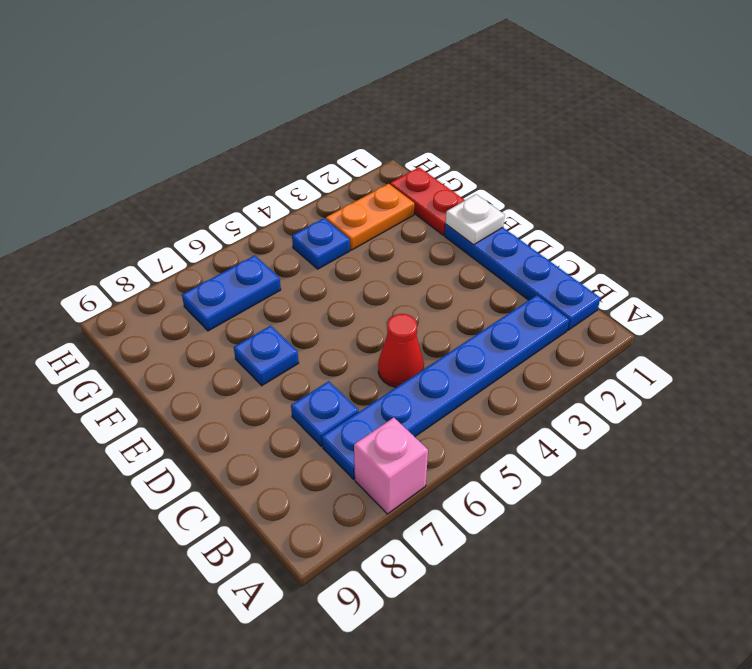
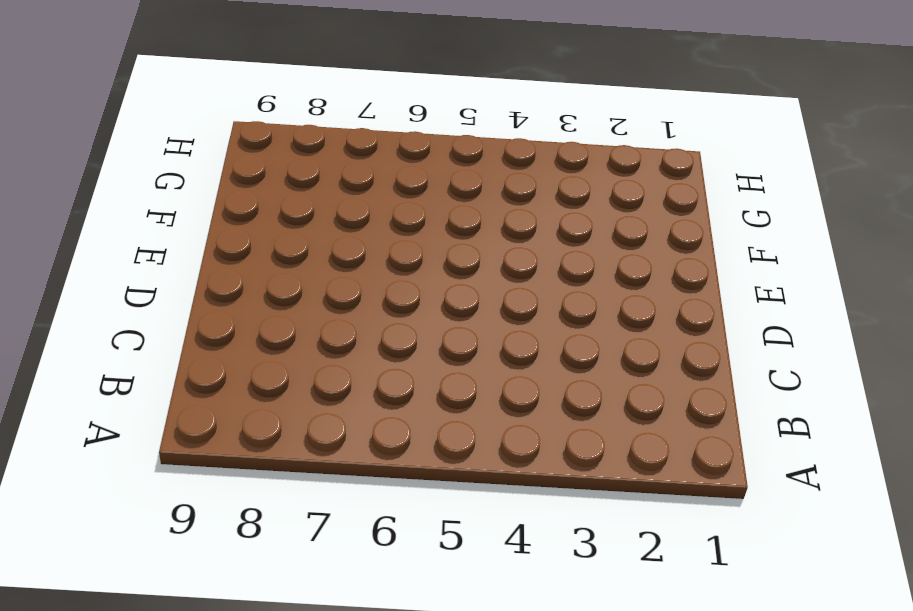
none -> pink 1x1 brick [354,417,428,514]
none -> blue 1x4 plate [445,224,600,330]

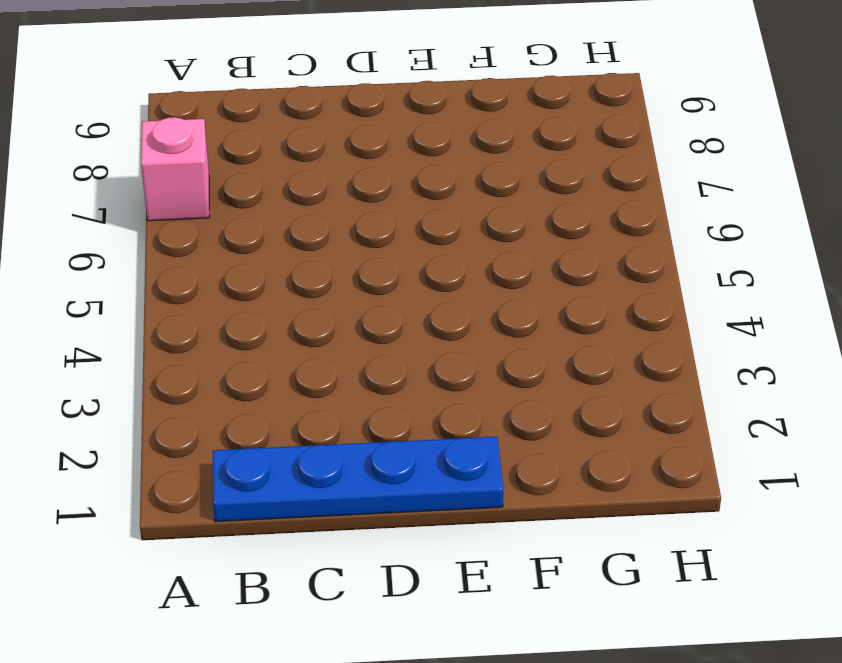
none -> blue 1x6 plate [322,295,569,479]
none -> red 1x1 cone [378,314,424,387]

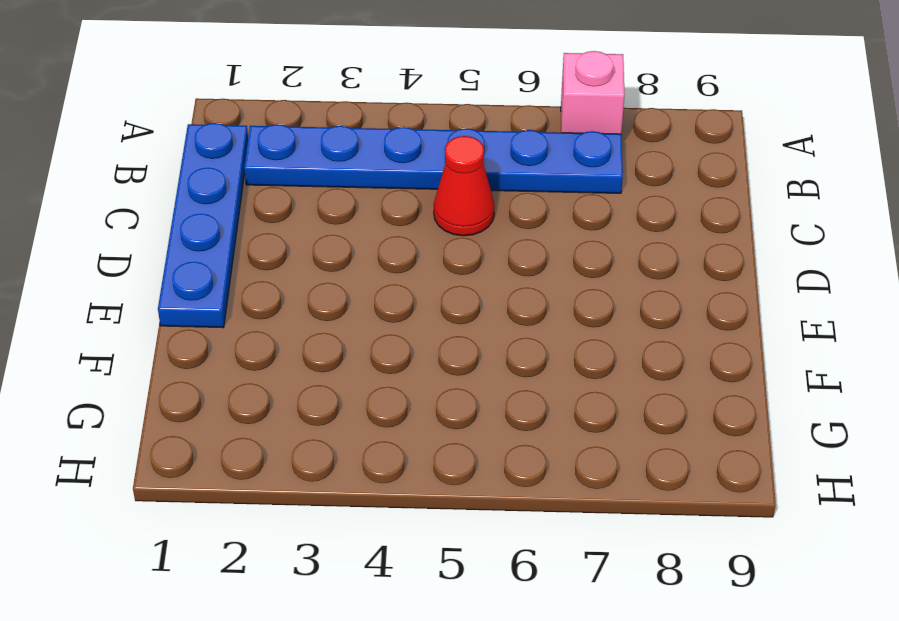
none -> blue 1x1 plate [291,381,359,446]
none -> blue 1x1 plate [234,326,299,386]

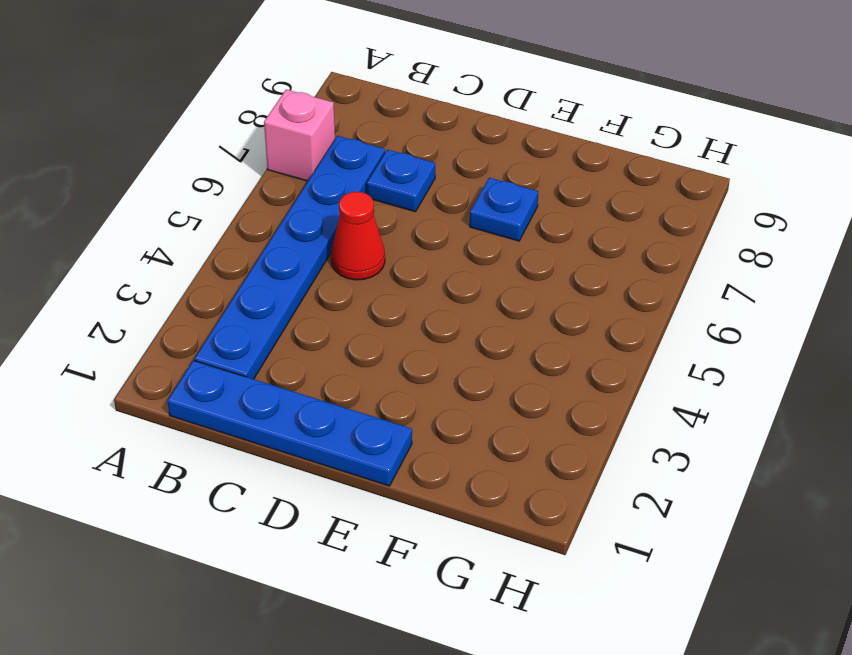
none -> red 1x2 plate [390,167,465,235]
none -> orange 1x2 plate [326,184,414,250]

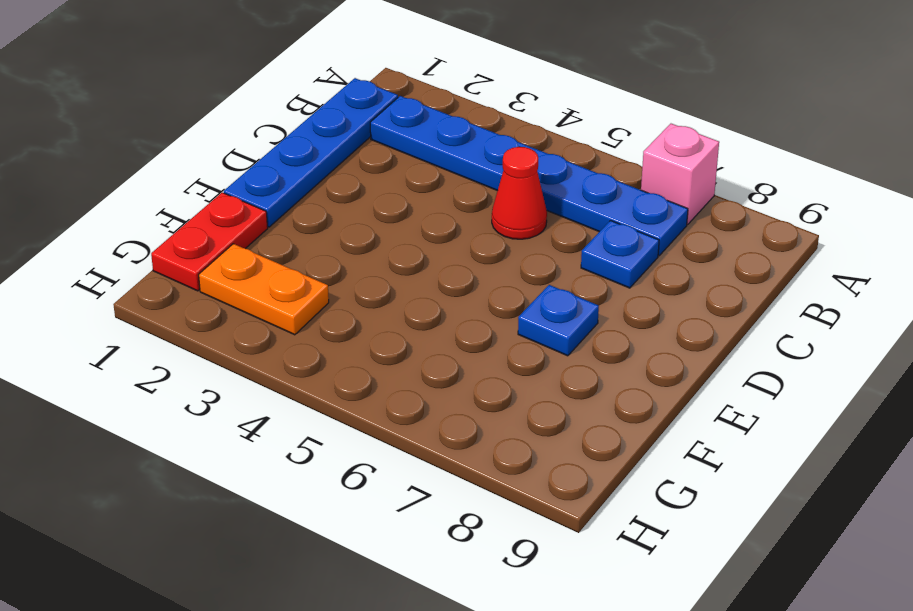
none -> blue 1x1 plate [292,218,350,269]
none -> blue 1x2 plate [182,255,281,331]

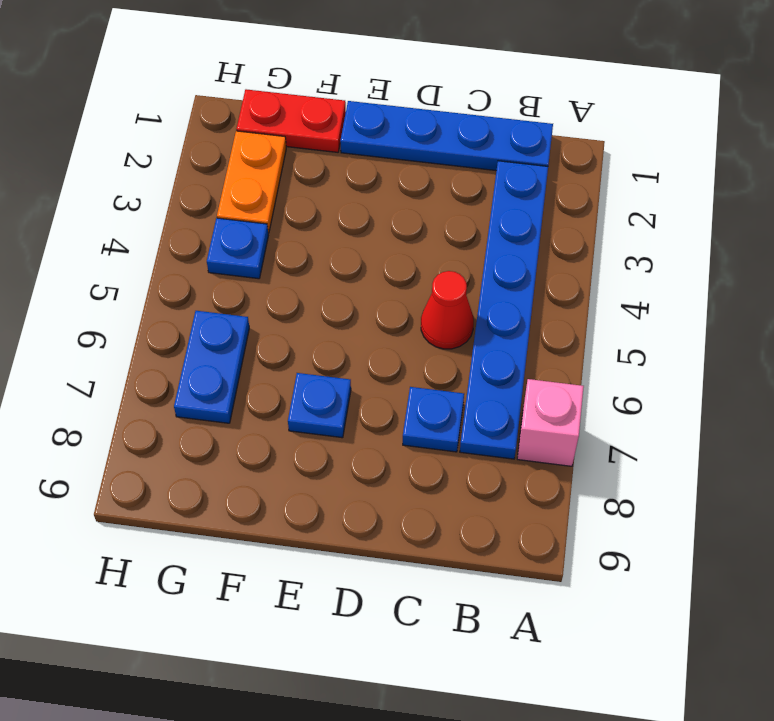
none -> white 1x1 plate [446,194,505,245]

